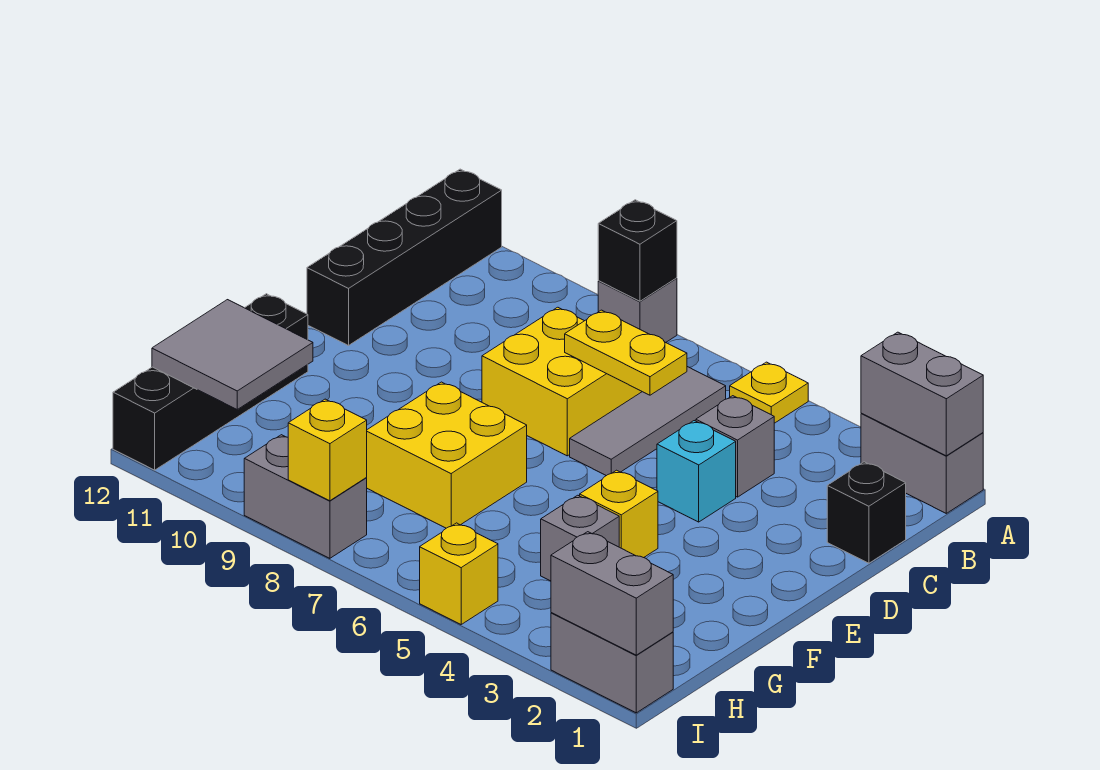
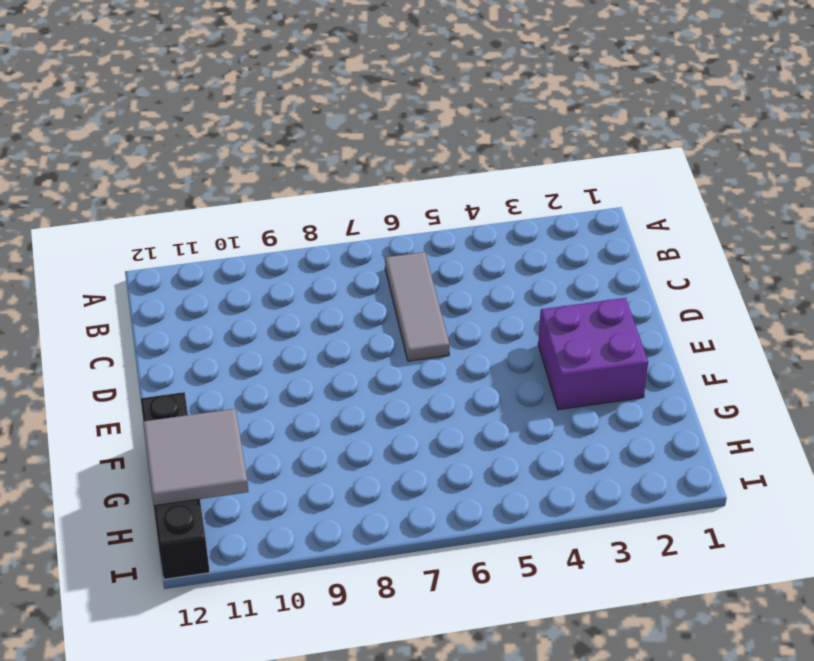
purple 2x2 brick [538,298,648,410] -> none
none -> grey 1x2 brick [861,413,983,513]
none -> yellow 1x1 plate [730,362,808,423]
none -> grey 1x1 brick [598,278,677,342]

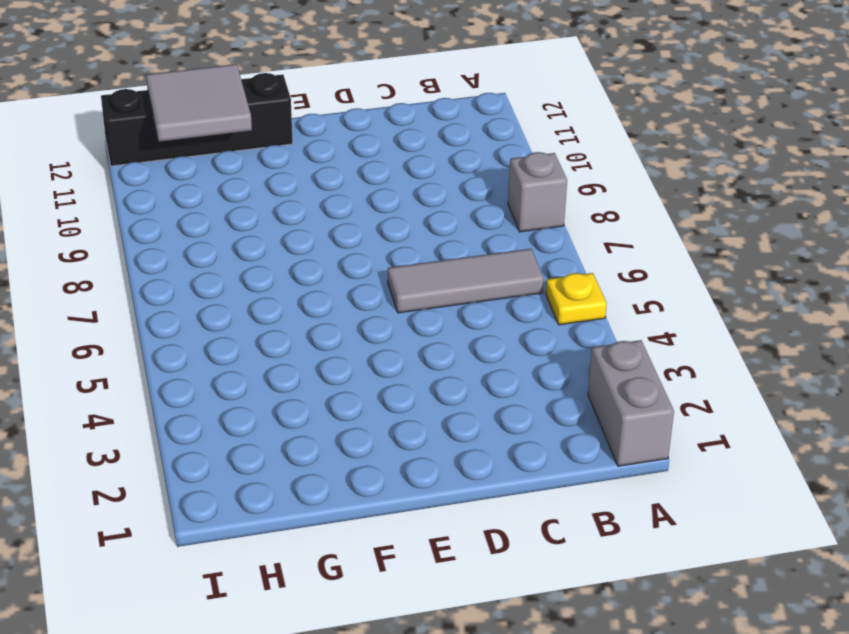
none -> black 1x4 brick [307,169,502,346]
none -> black 1x1 brick [827,462,906,563]
none -> grey 1x1 brick [696,396,774,497]

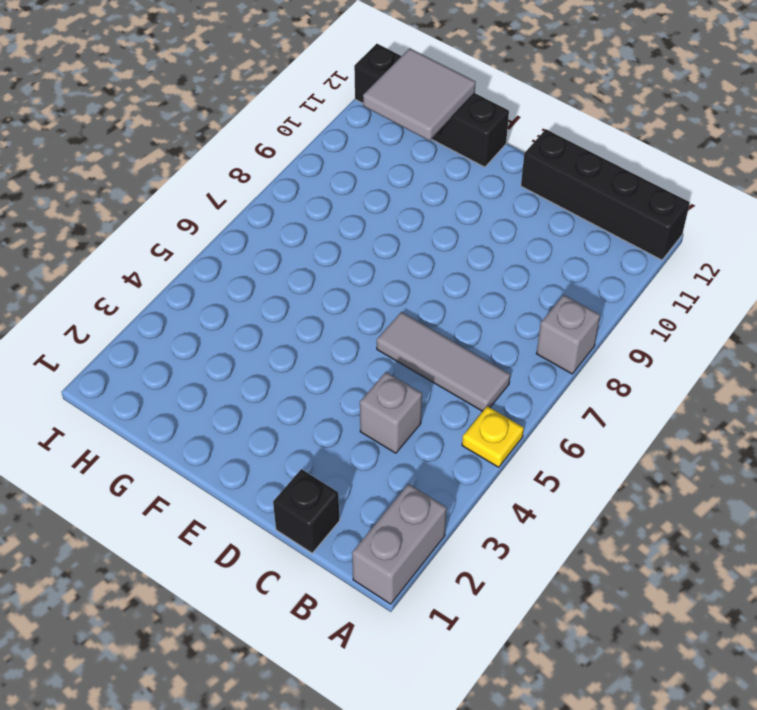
none -> yellow 2x2 brick [482,307,642,456]
none -> cyan 1x1 brick [657,421,736,522]
none -> yellow 1x1 brick [580,470,658,558]

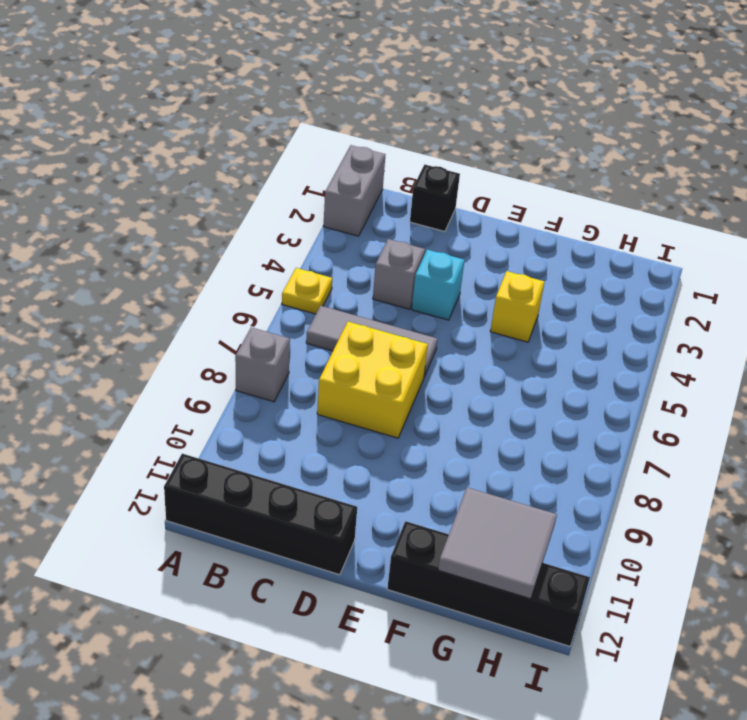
none -> yellow 2x2 brick [366,382,527,528]
none -> grey 1x1 brick [541,495,619,581]
none -> grey 1x2 brick [551,613,673,713]

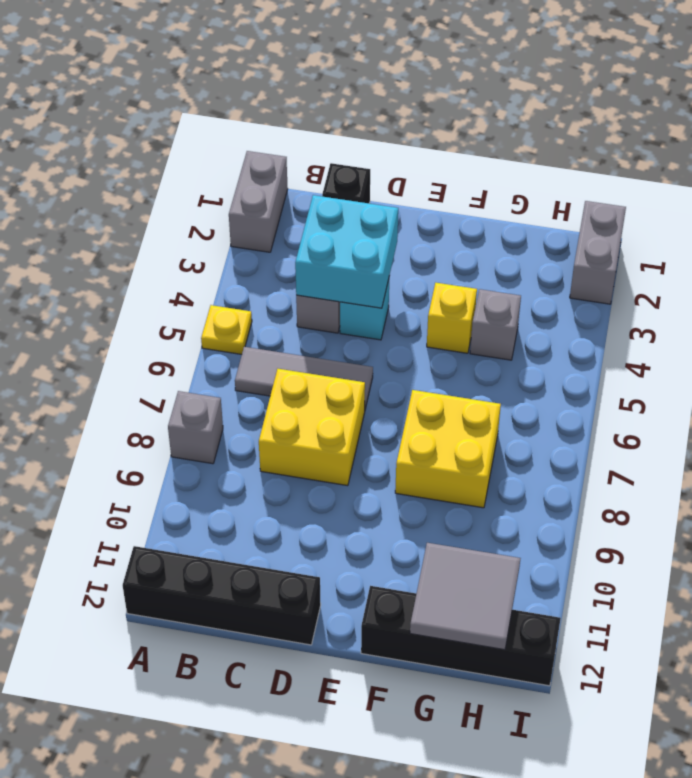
cyan 2x2 brick [295,195,398,308] -> none
none -> yellow 1x1 brick [420,523,498,624]
none -> grey 1x2 brick [244,435,367,558]
none -> grey 1x2 brick [861,332,983,456]

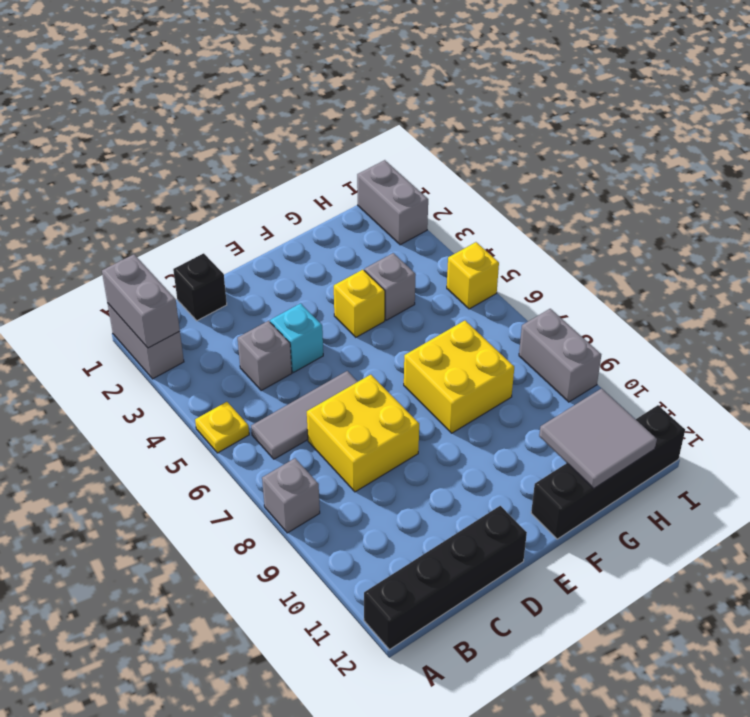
none -> black 1x1 brick [598,200,677,301]
none -> yellow 1x2 plate [565,310,687,395]
none -> grey 1x2 brick [551,532,673,655]

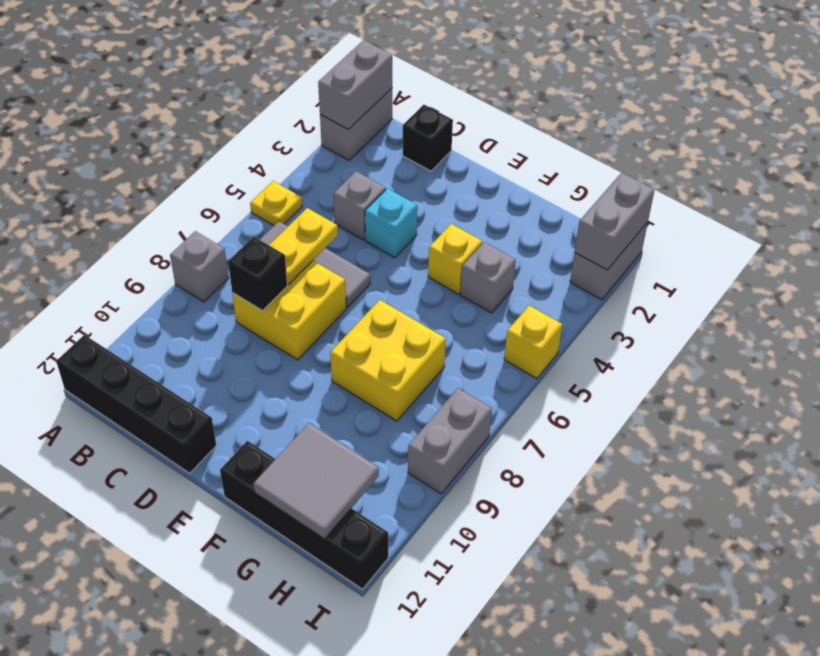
black 1x1 brick [228,237,288,311] -> black 1x1 brick moved to [598,200,677,301]
none -> yellow 1x1 brick [288,399,367,501]

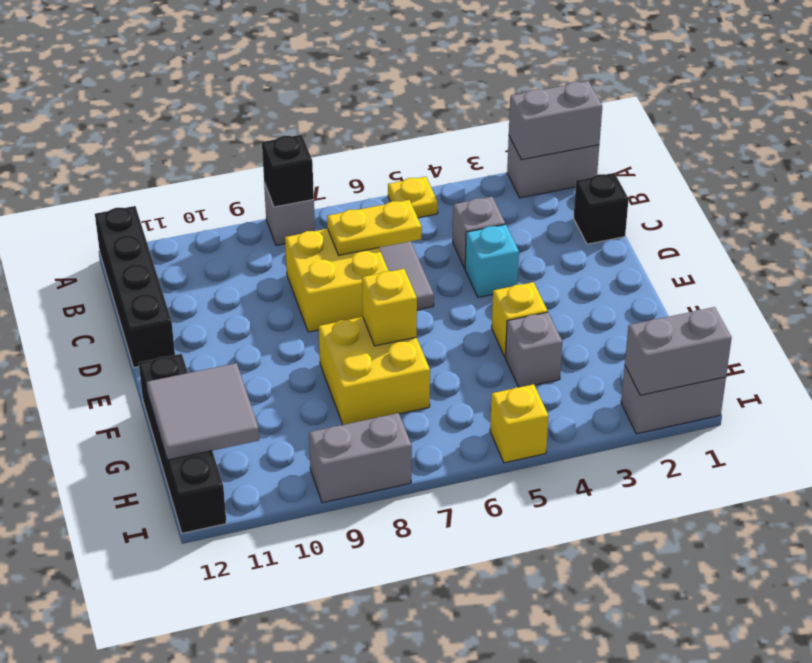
yellow 1x1 brick [362,269,417,346] -> yellow 1x1 brick moved to [288,399,367,501]

